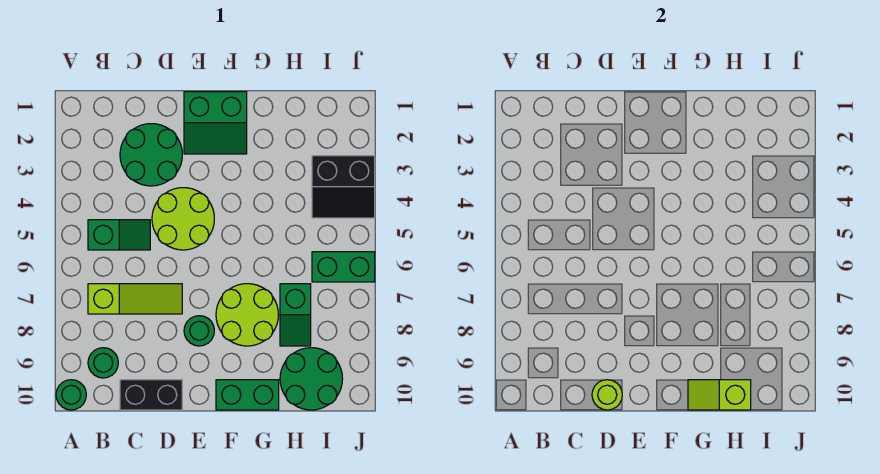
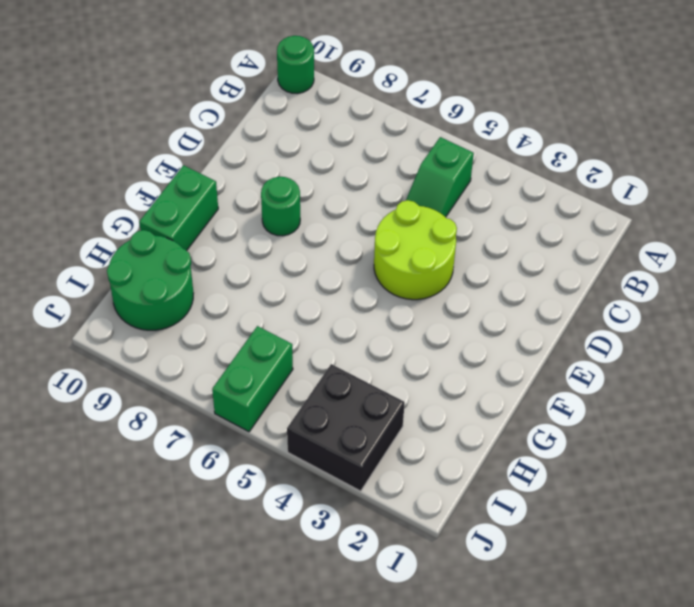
black 2x2 brick [287,364,405,491] -> black 2x2 slope [312,156,375,218]
none -> lime 1x3 slope [88,284,182,314]
none -> green 1x1 round brick [88,348,118,378]
none -> green 2x2 round brick [120,124,182,186]

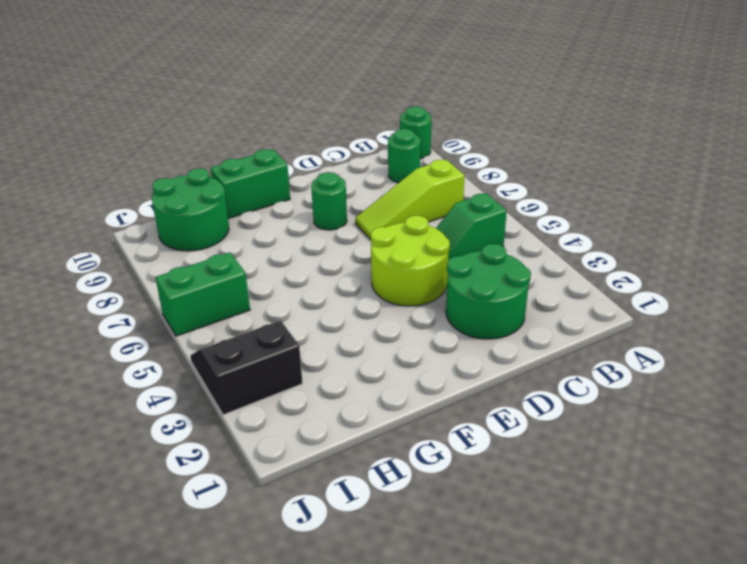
none -> black 1x2 brick [120,380,182,410]
none -> green 2x2 slope [184,92,247,154]
none -> lime 2x2 round brick [216,284,278,346]

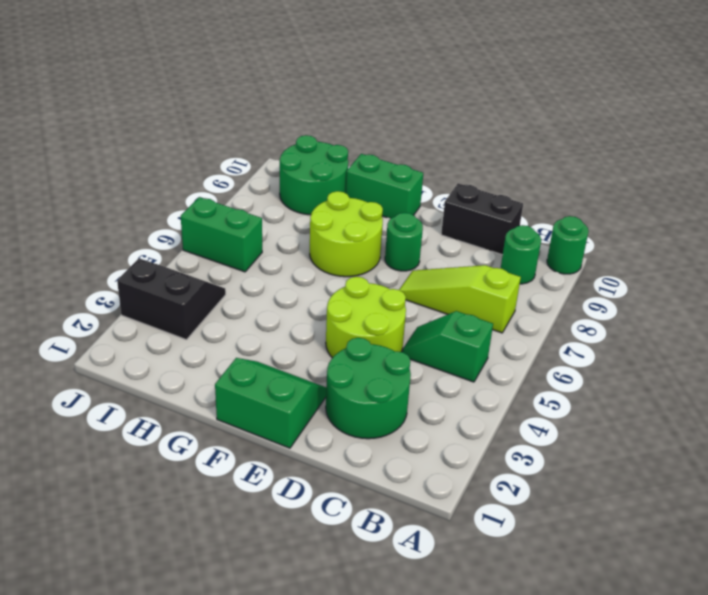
none -> green 1x2 slope [280,284,311,346]
none -> lime 1x1 round brick [592,380,622,410]
none -> lime 1x2 slope [688,380,751,410]

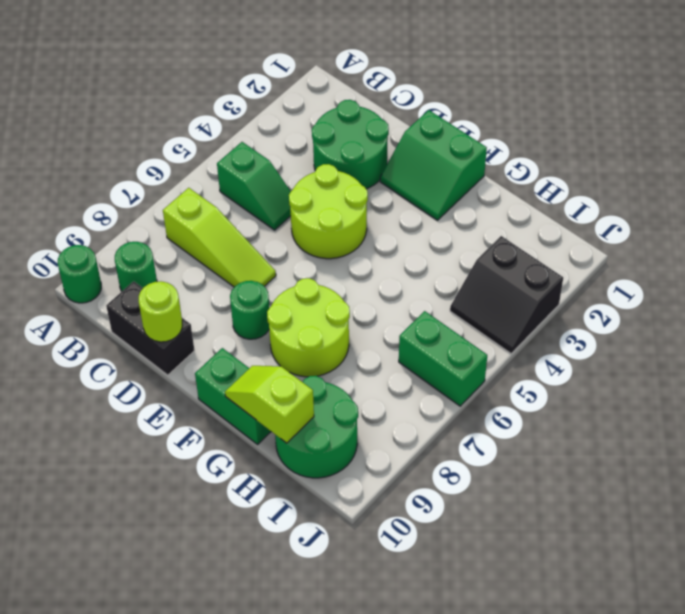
none -> green 1x2 slope [280,284,311,346]

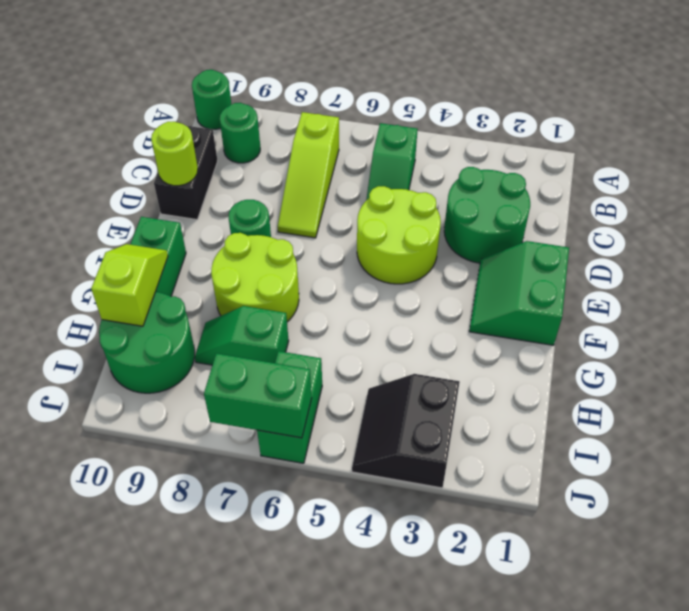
green 1x2 brick [204,353,312,438] -> none

